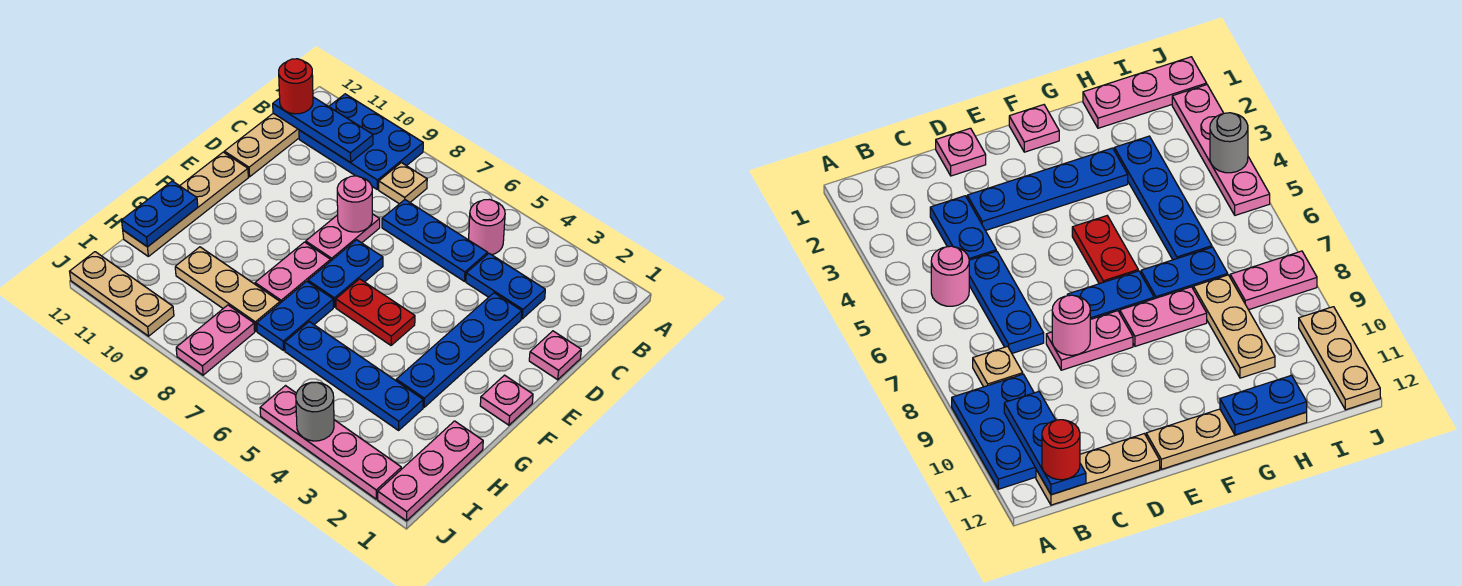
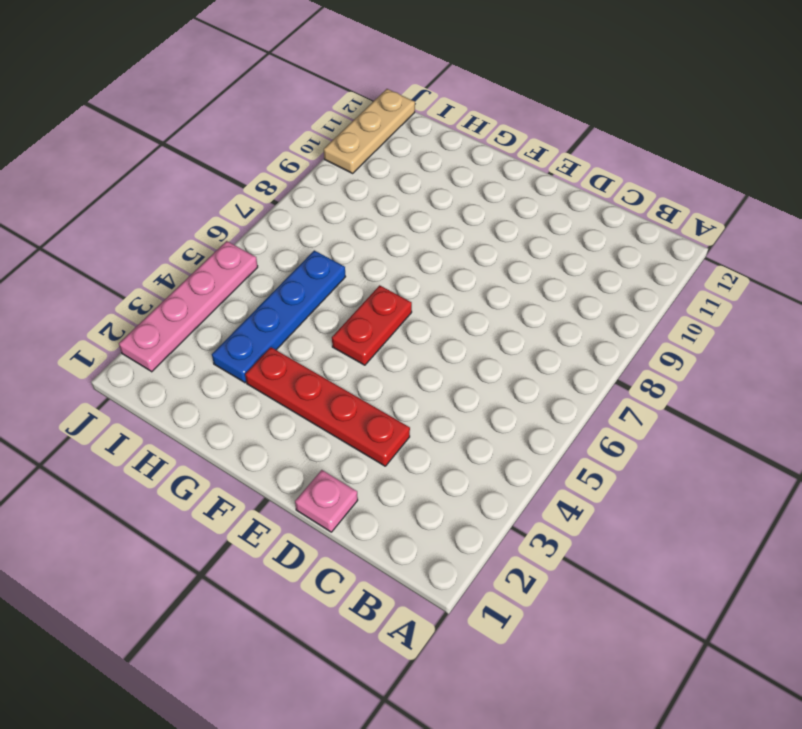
red 1x4 plate [245,347,410,466] -> blue 1x4 plate [396,293,522,407]
none -> blue 2x3 plate [299,94,423,189]
none -> pink 1x1 round brick [469,199,505,255]
none -> tan 1x1 plate [379,163,427,204]

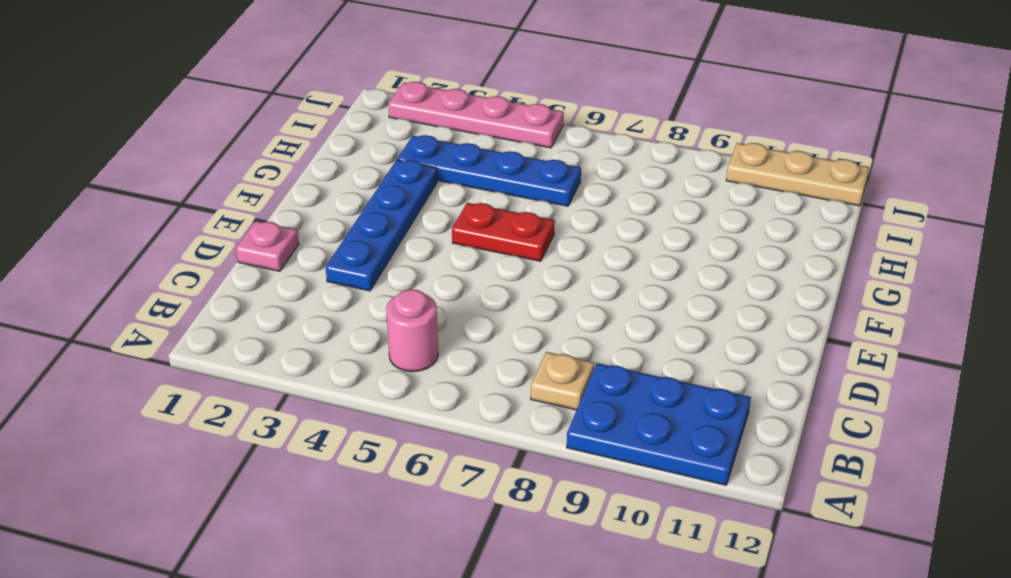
none -> tan 1x3 plate [224,113,299,177]
none -> blue 1x2 plate [466,253,545,319]
none -> blue 1x3 plate [382,200,488,281]

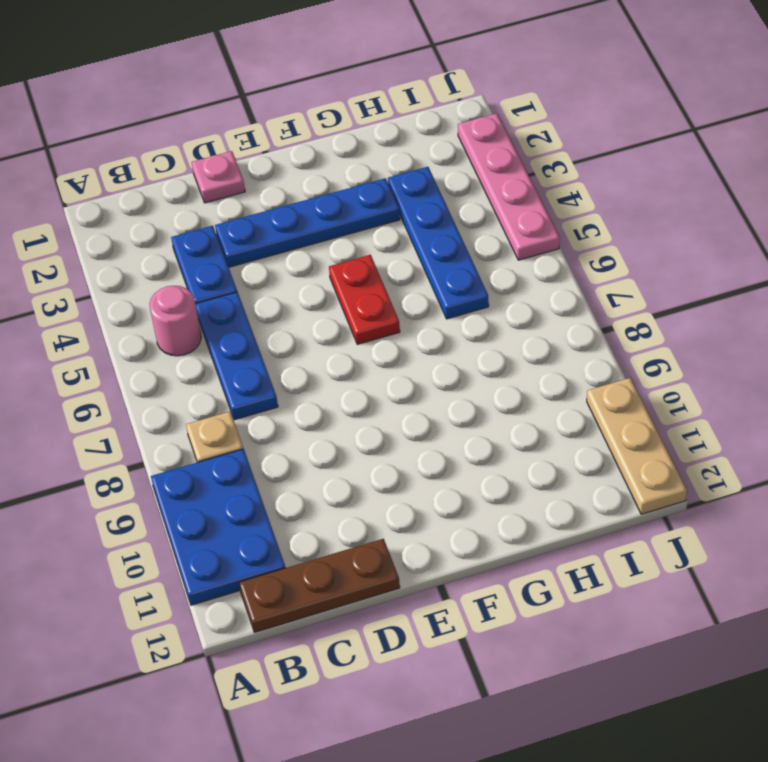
brown 1x3 plate [239,539,400,632] -> tan 1x3 plate [224,113,299,177]
none -> pink 1x2 plate [306,214,380,261]
none -> blue 1x2 plate [308,240,383,307]
none -> tan 1x4 plate [123,152,248,256]

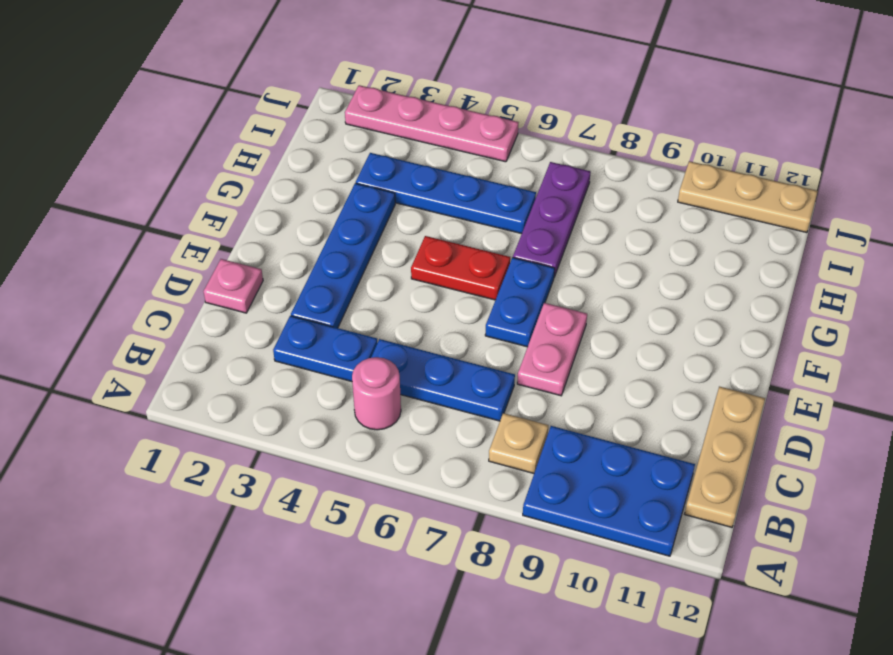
purple 1x3 plate [513,162,591,277] -> blue 1x2 plate [257,281,333,350]
none -> tan 1x4 plate [123,152,248,256]
none -> pink 1x1 plate [480,375,533,425]
none -> pink 1x2 plate [255,242,331,303]

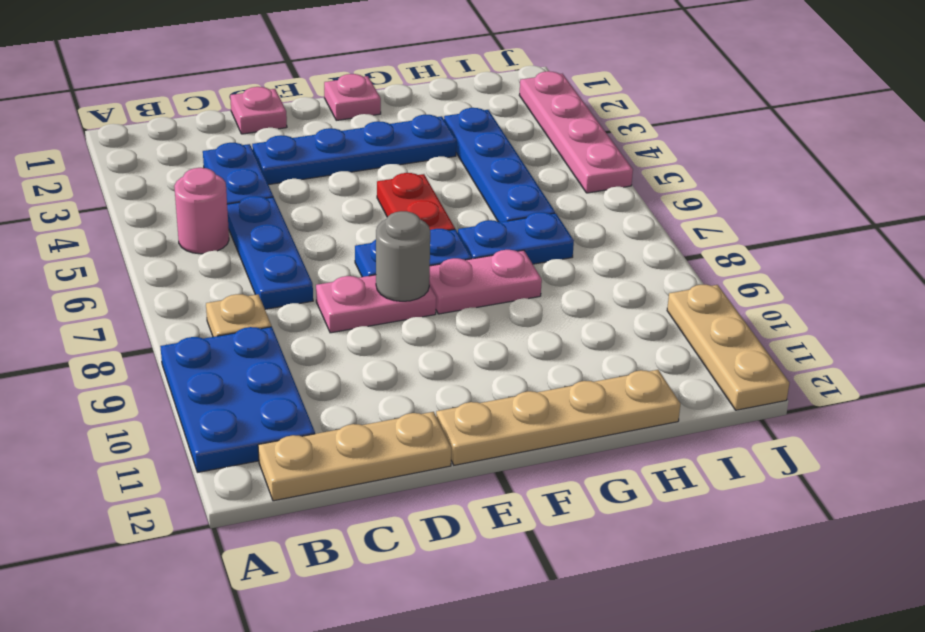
grey 1x1 round brick [376,211,430,301] -> grey 1x1 round brick moved to [296,382,334,441]
none -> pink 1x3 plate [378,421,483,521]
none -> tan 1x3 plate [175,247,280,331]
none -> pink 1x2 plate [176,305,255,375]

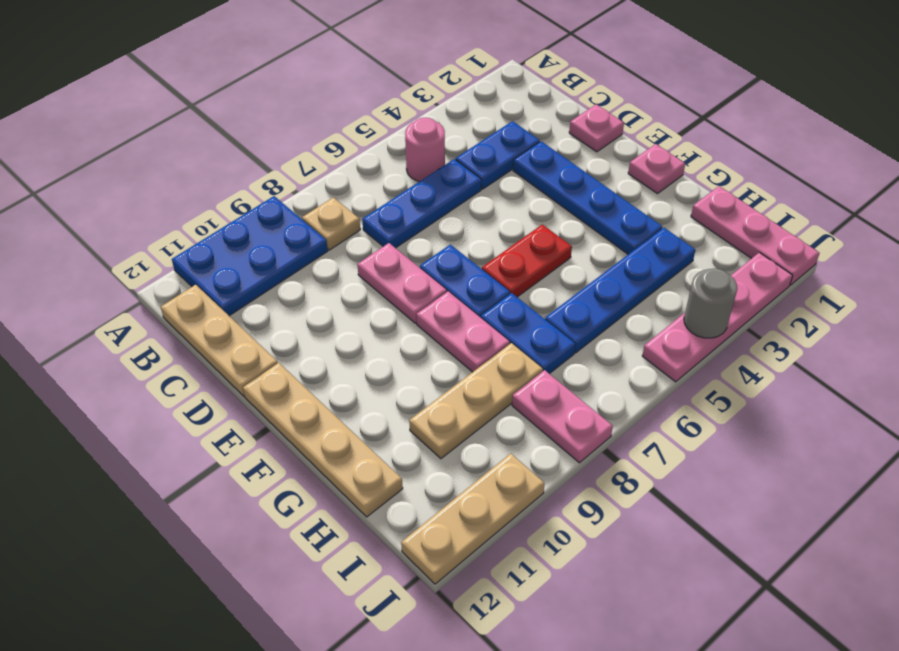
none -> blue 1x3 plate [273,97,373,162]
none -> pink 1x1 round brick [337,176,372,232]
none -> blue 1x2 plate [122,181,198,247]

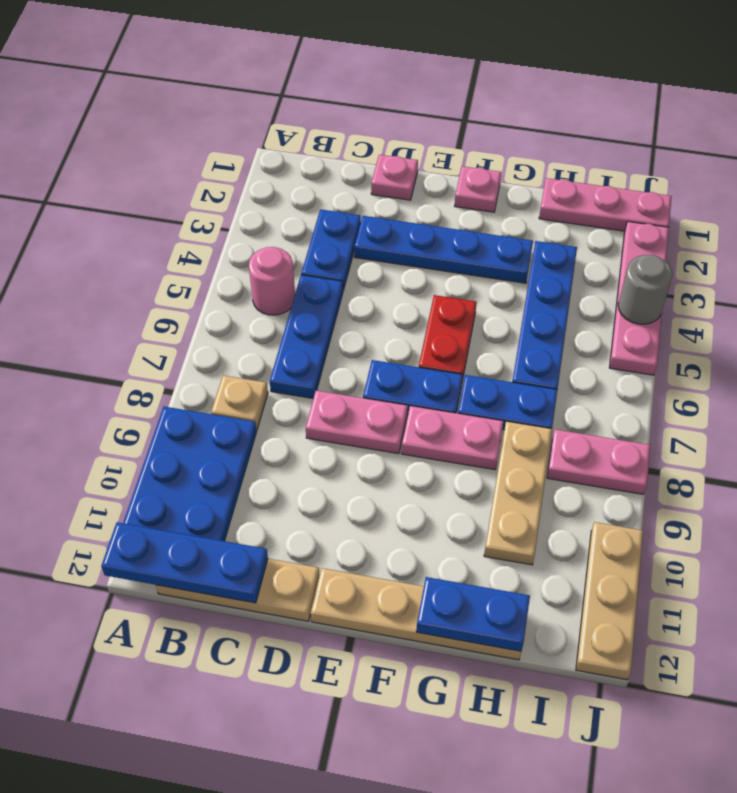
blue 1x3 plate [101,522,268,603] -> blue 1x3 plate turned to [273,97,373,162]
none -> pink 1x1 round brick [337,176,372,232]
none -> red 1x1 round brick [279,59,313,114]

